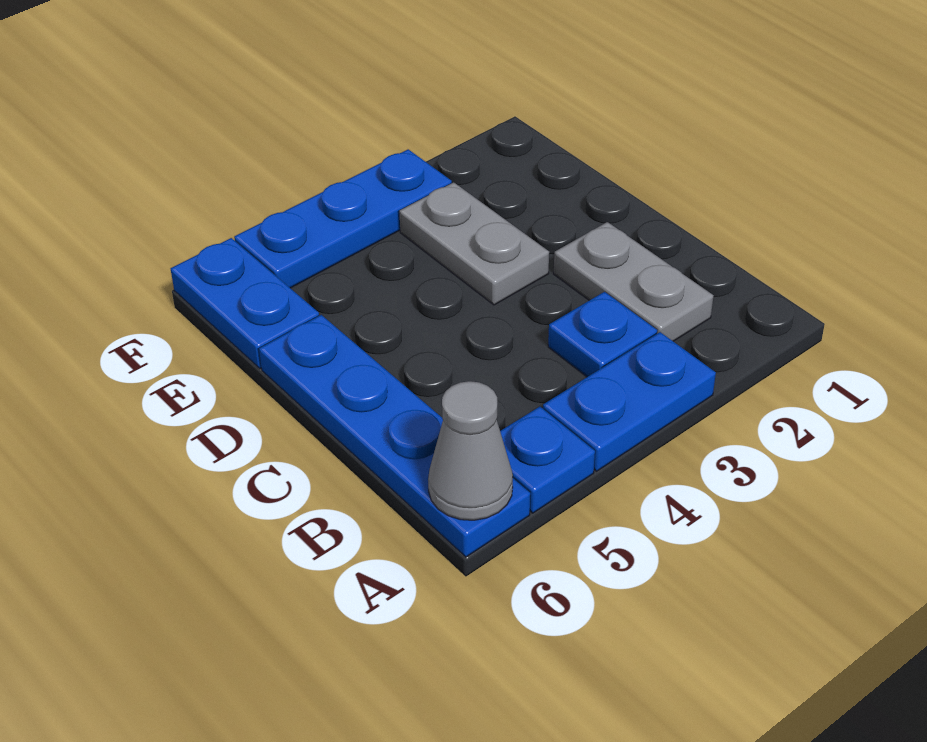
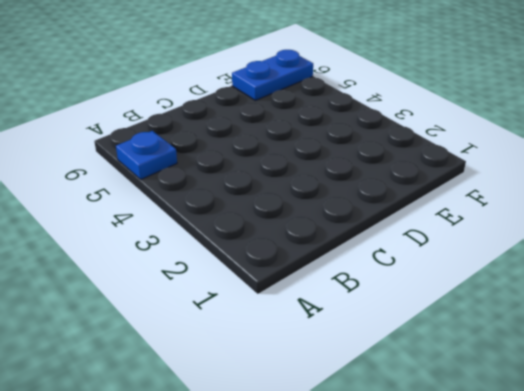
none -> blue 1x2 plate [543,332,716,471]
none -> blue 1x4 plate [259,315,530,557]

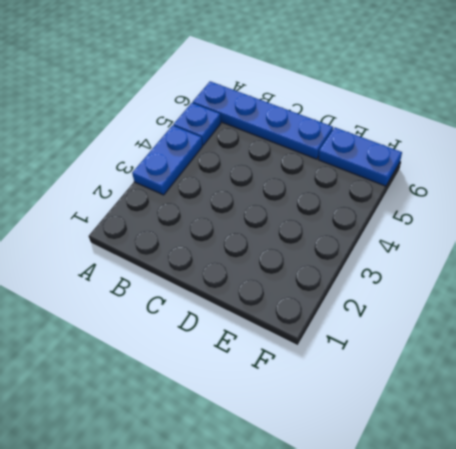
none -> grey 1x2 plate [554,222,713,341]
none -> blue 1x1 plate [548,292,657,377]

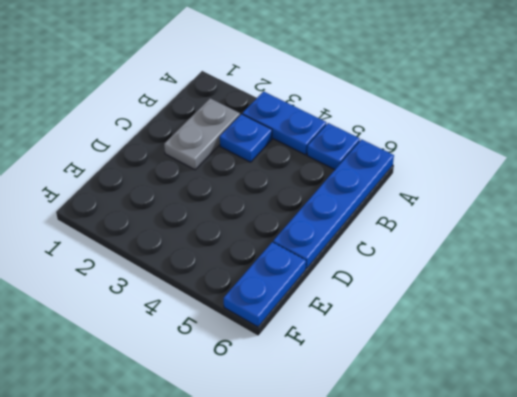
none -> grey 1x2 plate [399,182,549,305]
none -> blue 1x3 plate [234,149,452,288]

